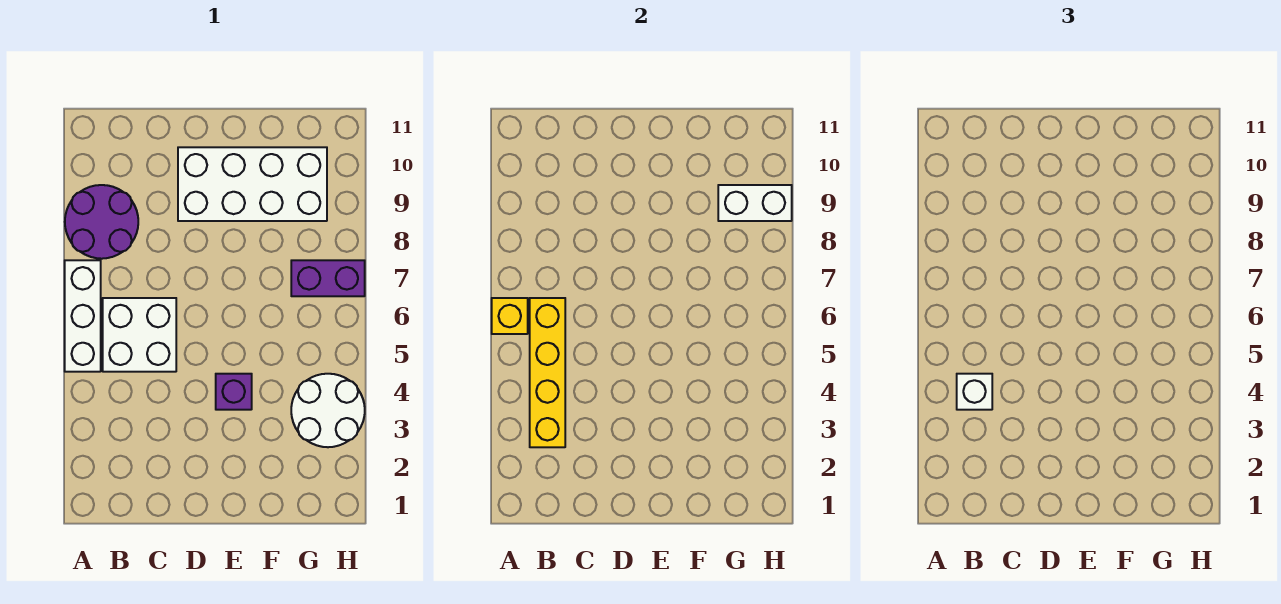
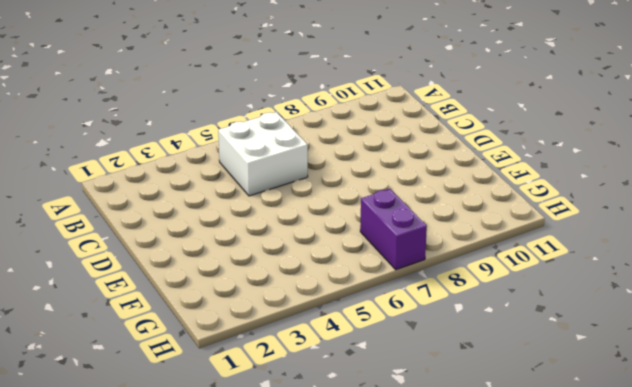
none -> white 1x3 brick [65,260,101,372]
none -> purple 2x2 round brick [65,185,138,259]

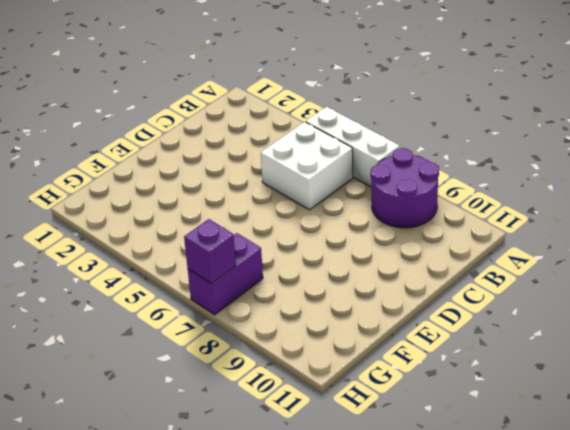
purple 1x1 brick [184,219,236,284] -> purple 1x1 brick moved to [216,374,252,410]
none -> white 2x4 brick [178,147,327,221]
none -> white 2x2 round brick [291,374,365,447]

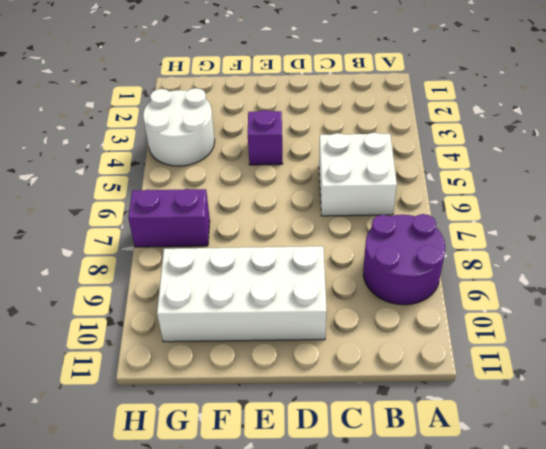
none -> white 1x3 brick [65,260,101,372]
none -> yellow 1x1 brick [492,298,528,334]

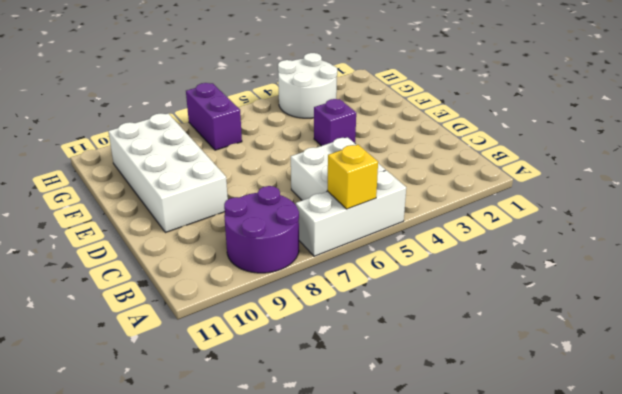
none -> yellow 1x4 brick [530,298,565,447]
none -> white 1x2 brick [718,185,792,221]

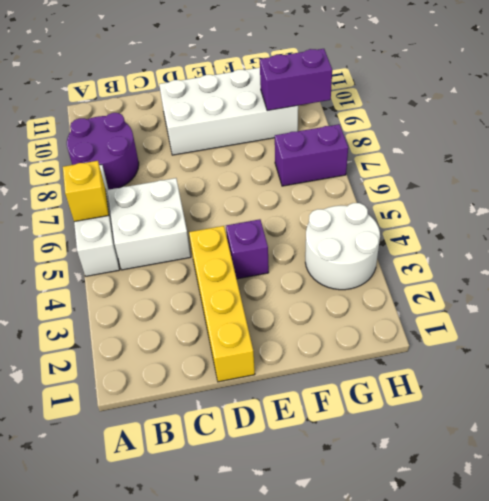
yellow 1x4 brick [189,226,255,382] -> yellow 1x4 brick moved to [530,298,565,447]
purple 1x2 brick [260,49,332,111] -> white 1x2 brick [718,185,792,221]
none -> white 1x1 brick [957,374,992,410]

